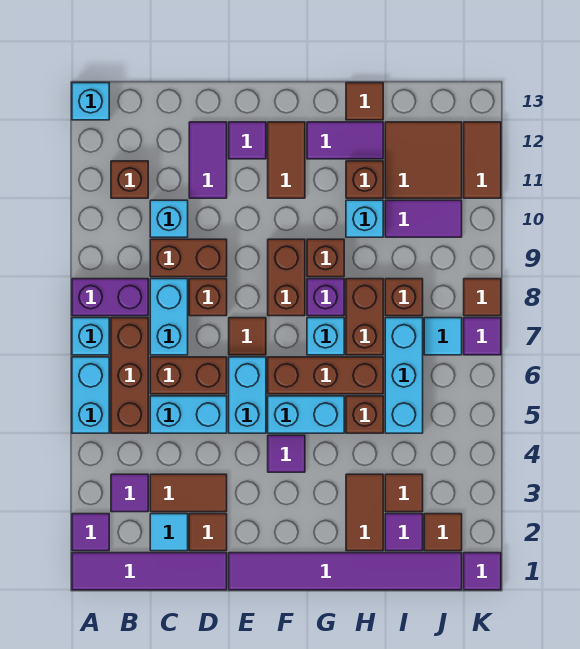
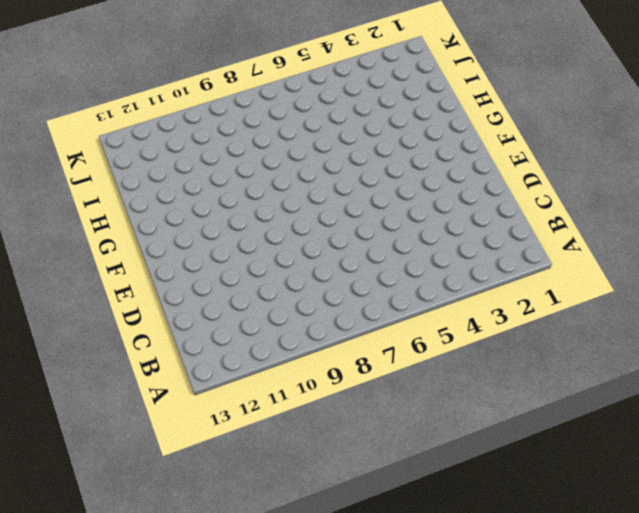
none -> purple 1x4 tile [72,553,227,590]
none -> purple 1x1 tile [72,514,109,551]
none -> cyan 1x2 brick [72,357,109,433]
none -> cyan 1x1 brick [72,318,109,355]

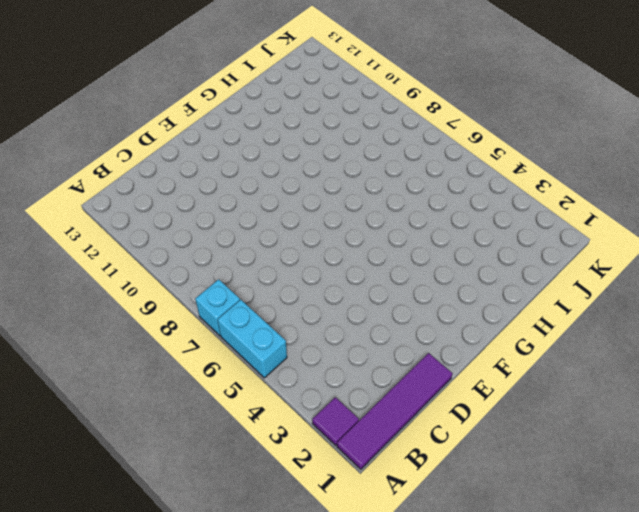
none -> purple 1x2 brick [72,279,148,316]
none -> cyan 1x1 brick [72,83,109,120]
none -> purple 1x1 tile [111,474,148,512]
none -> brown 1x3 brick [111,318,148,433]

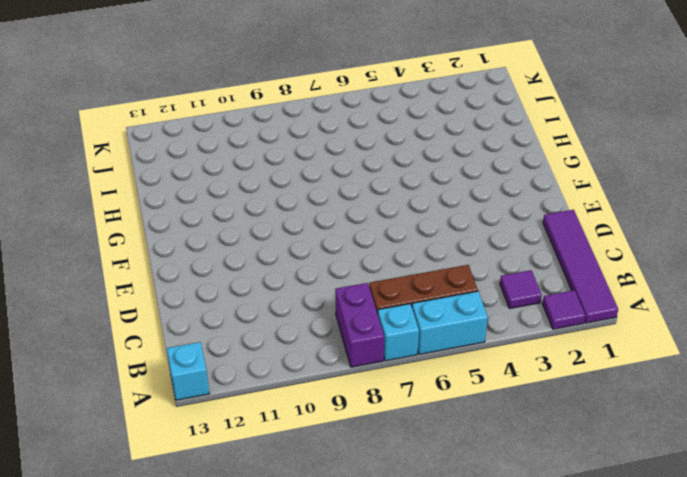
none -> brown 1x1 brick [111,161,148,198]
none -> cyan 1x1 tile [150,514,188,551]
none -> brown 1x2 tile [150,474,227,512]
none -> cyan 1x2 brick [150,396,227,433]

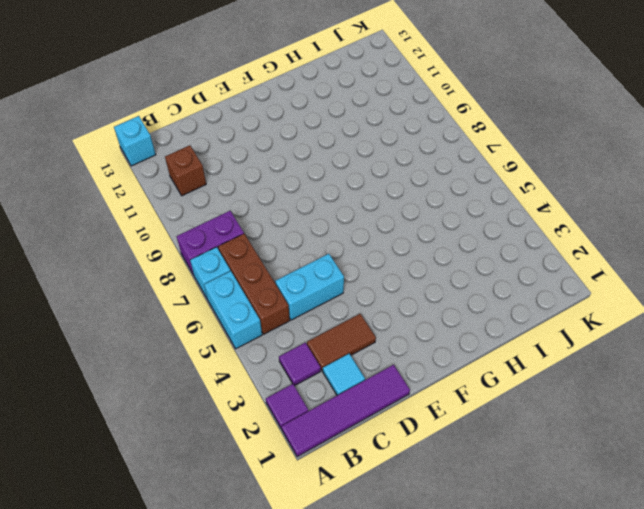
none -> brown 1x2 brick [150,357,227,394]
none -> cyan 1x2 brick [150,279,188,355]
none -> brown 1x2 brick [150,239,227,277]
none -> cyan 1x1 brick [150,200,188,237]

